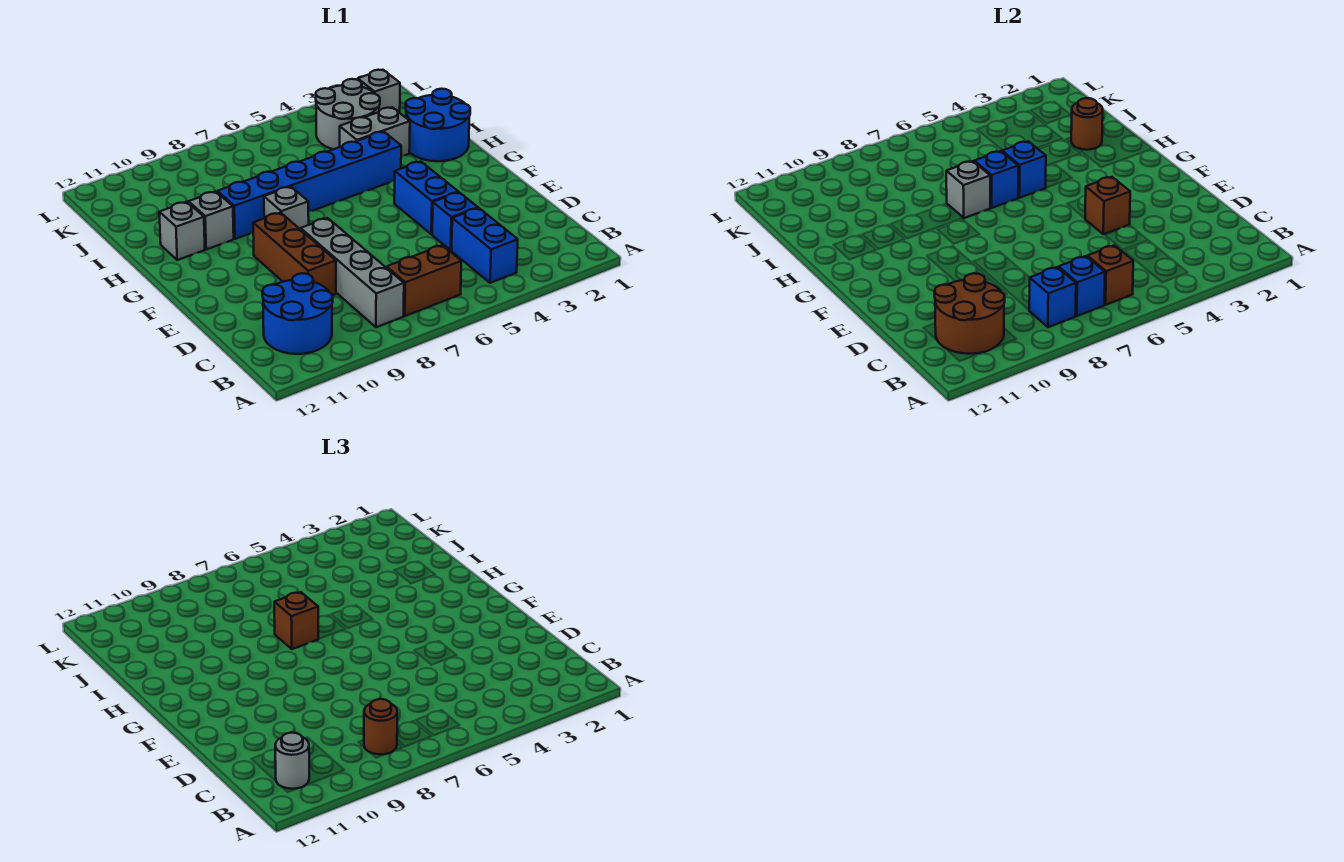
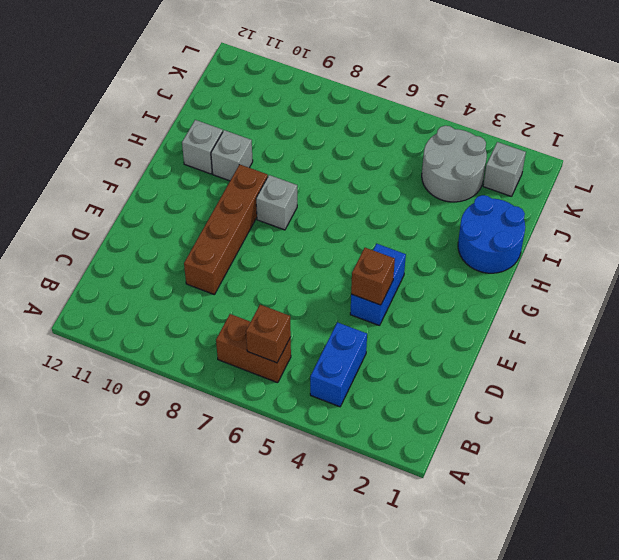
brown 1x4 brick [184,165,268,295] -> brown 1x3 brick [253,213,336,295]
none -> grey 1x4 brick [301,218,404,327]
none -> blue 2x2 round brick [262,273,333,354]
none -> blue 1x1 brick [432,192,478,250]

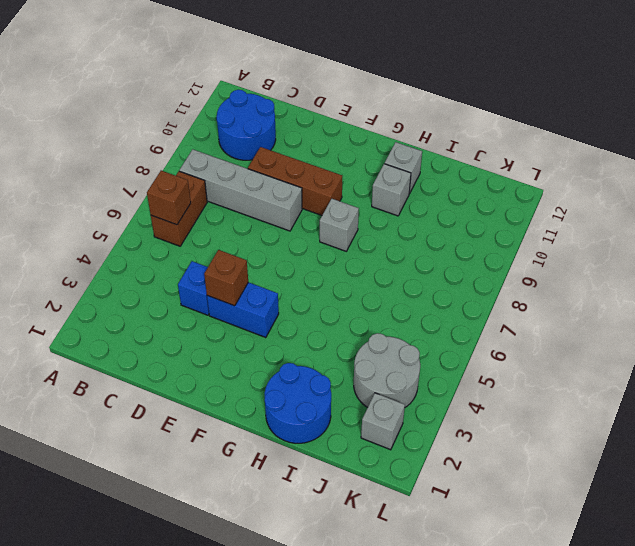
none -> blue 1x2 brick [452,208,518,283]
none -> blue 1x6 brick [217,132,401,239]
none -> grey 1x2 brick [340,107,410,156]

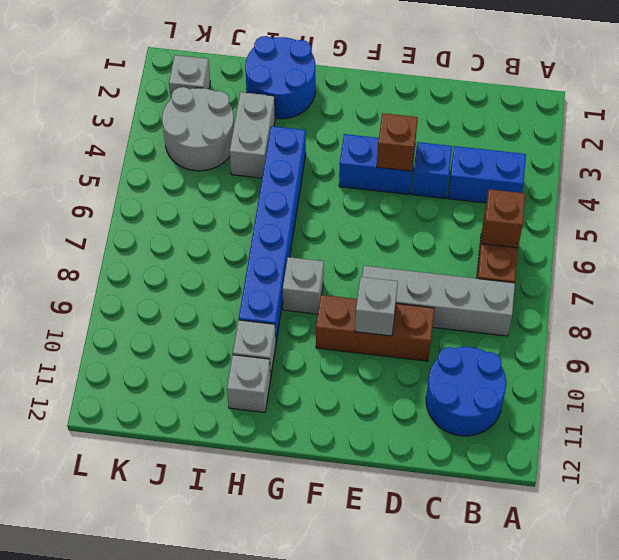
grey 1x1 brick [355,277,398,336] -> grey 1x1 brick moved to [946,161,990,218]
none -> blue 1x1 brick [1059,256,1105,316]
none -> blue 1x1 brick [1029,267,1076,327]
none -> brown 2x2 round brick [934,273,1005,354]

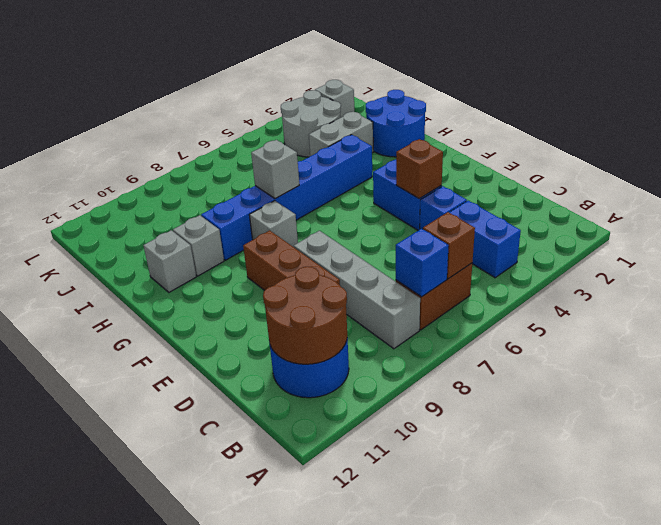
none -> blue 1x1 brick [1029,267,1076,327]
none -> blue 1x1 brick [1002,141,1046,198]
none -> blue 1x1 brick [974,151,1018,208]

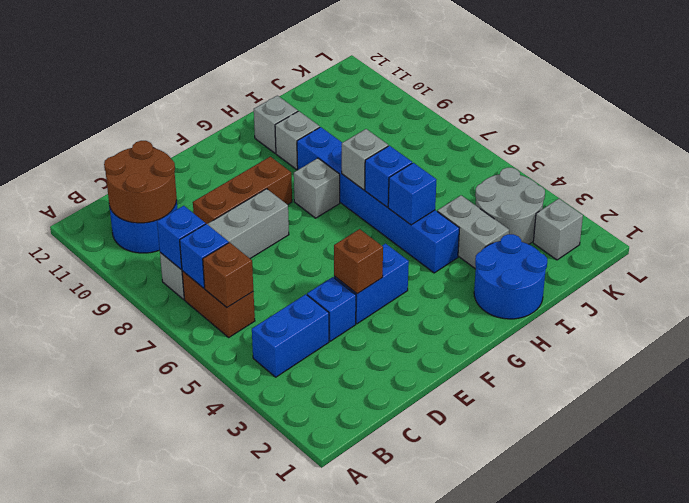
none -> brown 1x1 round brick [1071,98,1103,150]
none -> brown 1x1 round brick [364,699,397,754]
none -> grey 1x1 round brick [275,733,309,789]

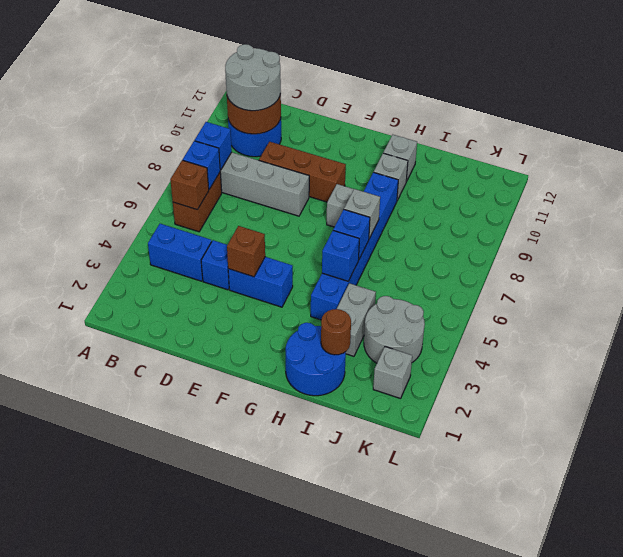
grey 2x2 round brick [225,44,281,111] -> grey 1x1 round brick [275,733,309,789]
none -> brown 1x1 round brick [364,699,397,754]
none -> brown 1x1 brick [274,592,318,649]

